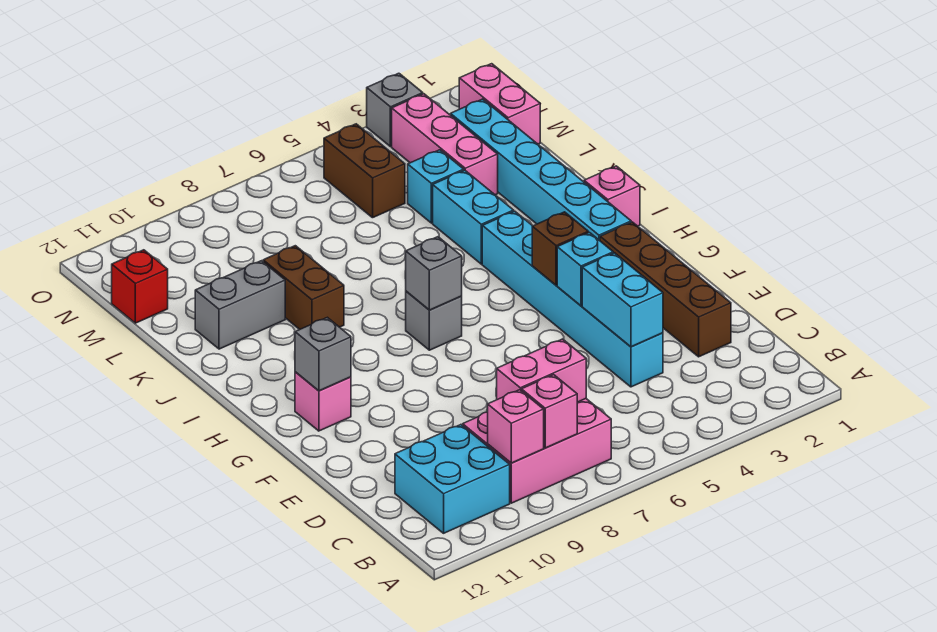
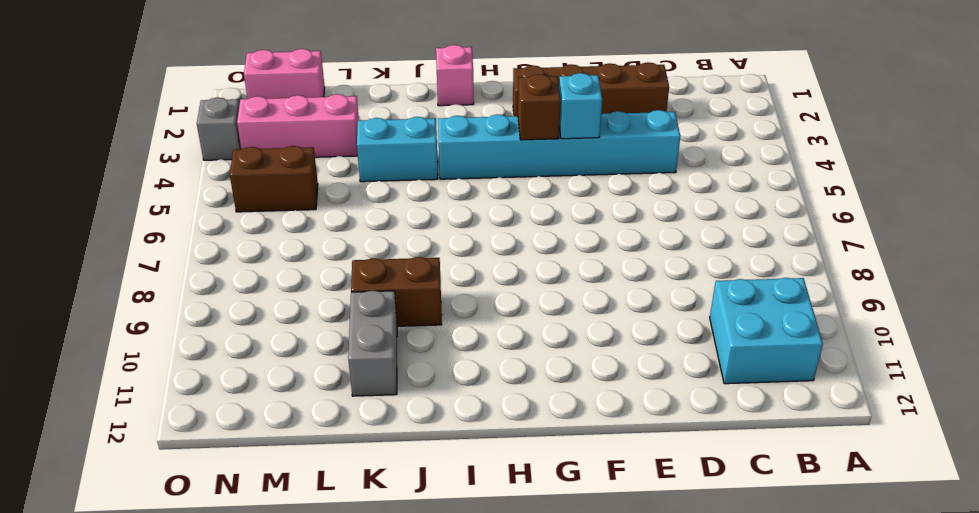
none -> pink 2x3 brick [463,399,611,503]
none -> pink 1x1 brick [295,372,351,431]
none -> cyan 1x6 brick [451,99,631,241]

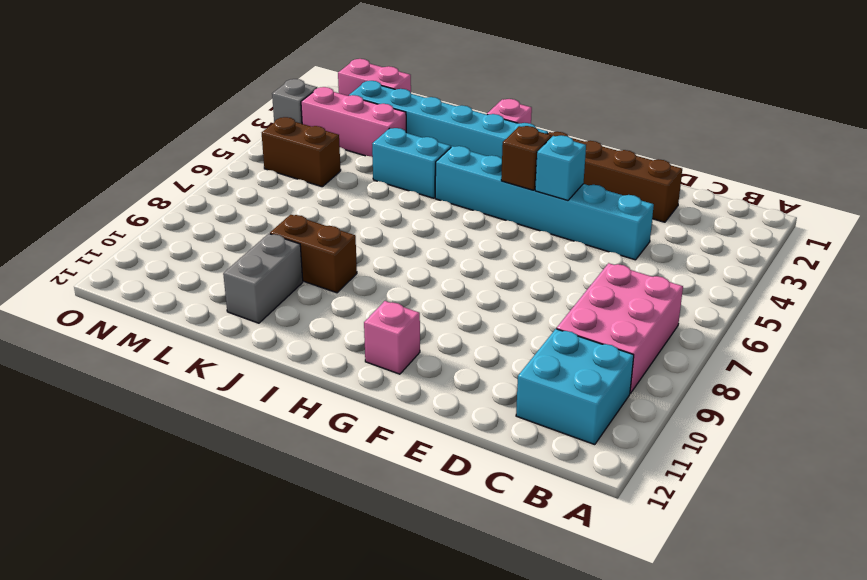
none -> grey 1x1 brick [406,291,462,350]
none -> cyan 1x1 brick [408,150,464,223]
none -> red 1x1 brick [112,250,168,323]

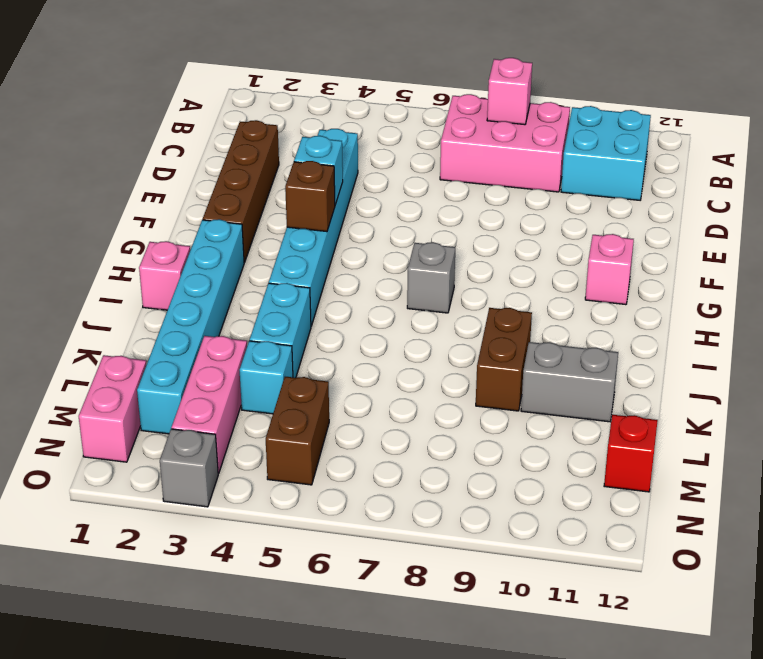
none -> pink 1x1 brick [488,390,544,463]
none -> pink 1x2 brick [497,339,586,402]
none -> cyan 1x2 brick [582,253,663,347]

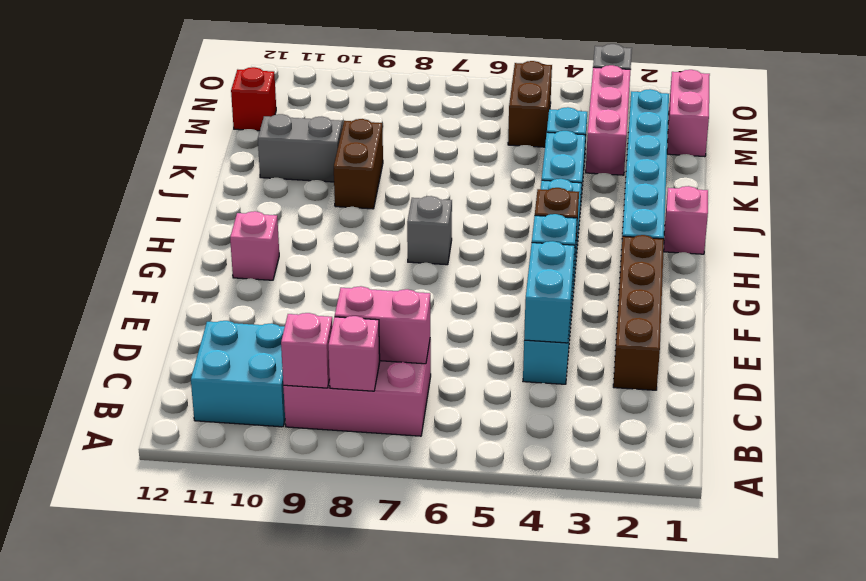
none -> grey 1x1 brick [295,317,351,391]
none -> grey 1x1 brick [406,237,462,310]

